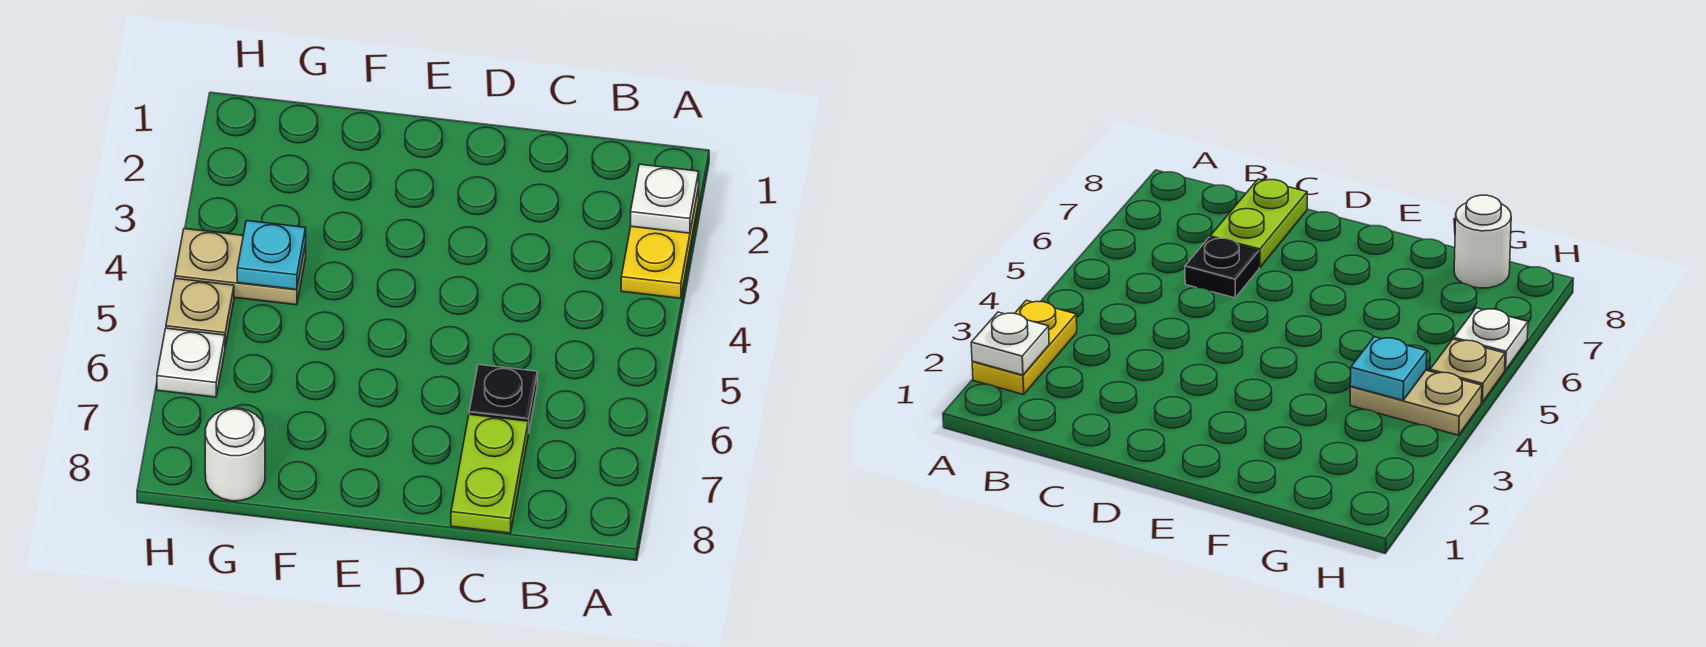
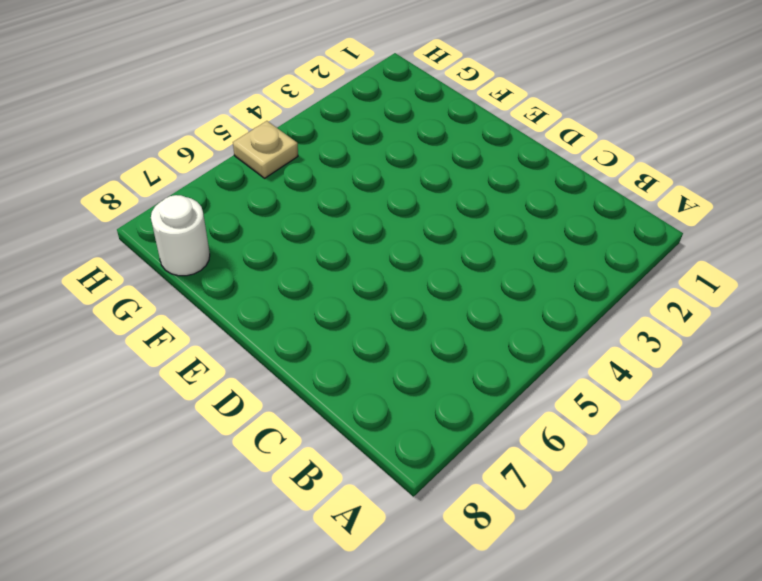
none -> yellow 1x2 plate [621,187,699,298]
none -> black 1x1 plate [469,365,537,433]

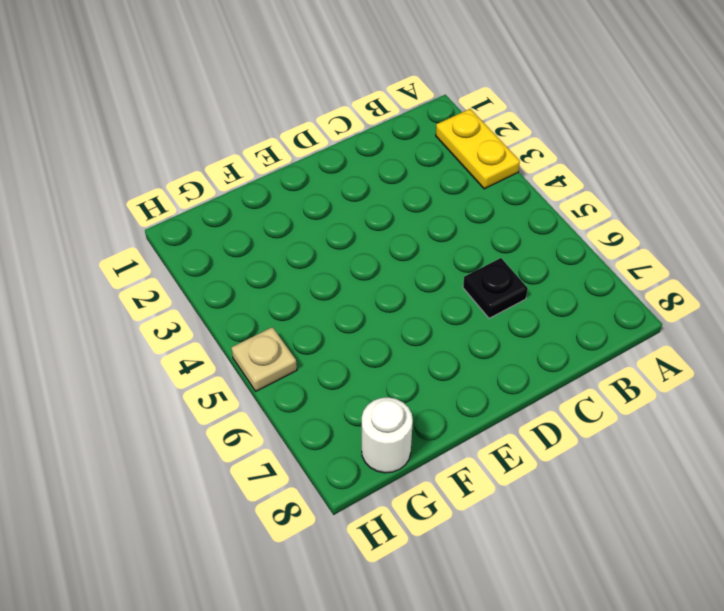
none -> lime 1x2 plate [451,414,528,533]
none -> tan 1x2 plate [175,229,306,305]

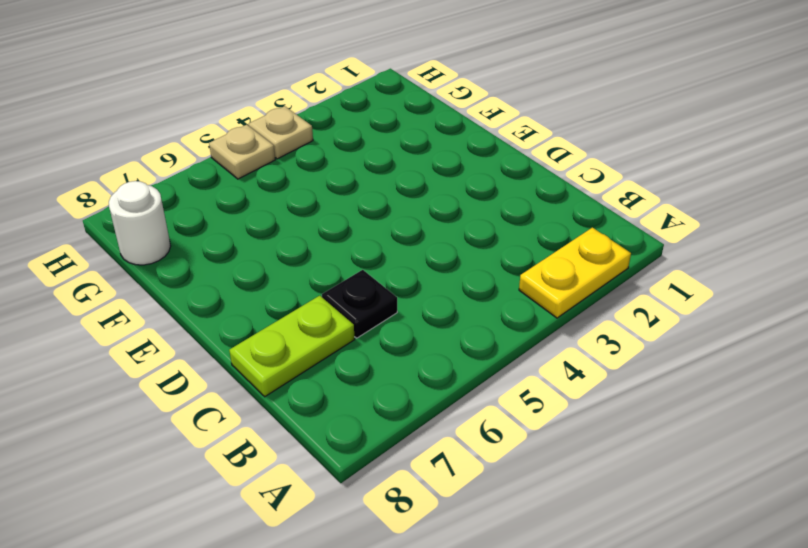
tan 1x1 plate [249,106,313,159] -> tan 1x2 plate [175,229,306,305]
none -> white 1x1 plate [157,328,225,397]
none -> white 1x1 plate [631,164,699,233]

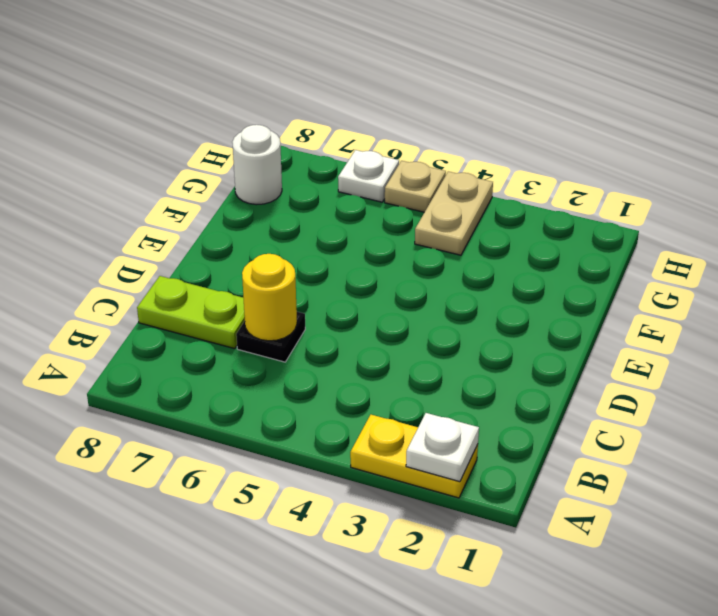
yellow 1x1 round brick [242,254,297,341] -> none
none -> cyan 1x1 plate [237,221,306,290]

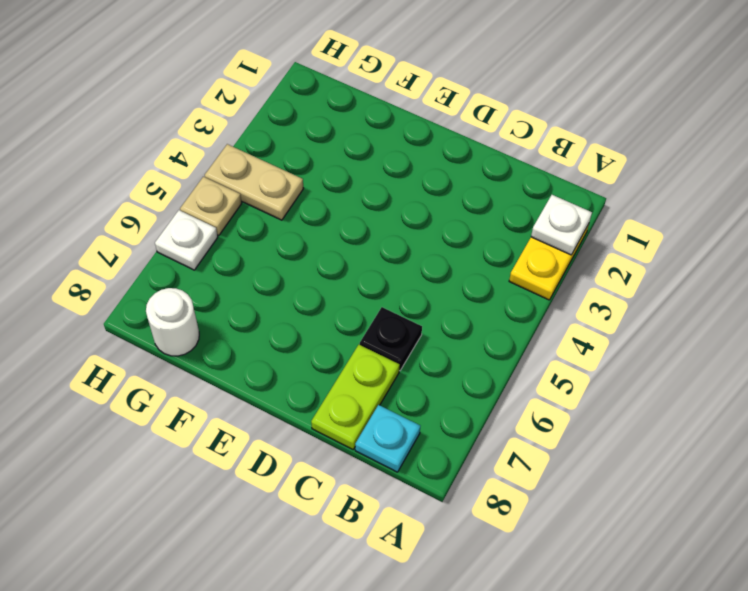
cyan 1x1 plate [355,405,420,472] -> cyan 1x1 plate moved to [237,221,306,290]

